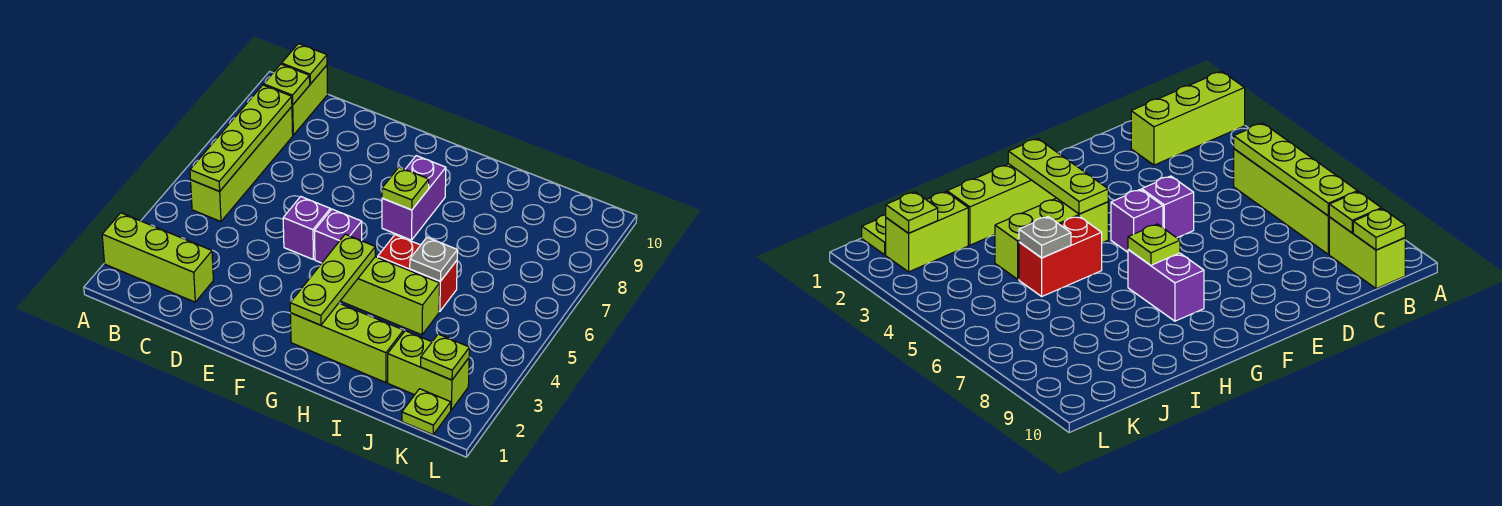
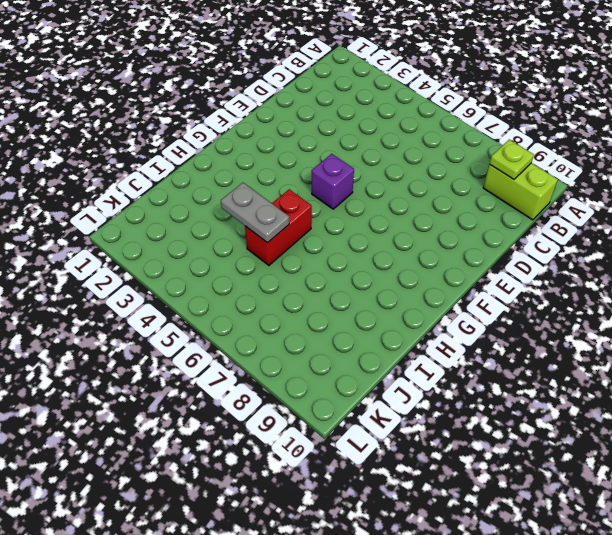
grey 1x2 plate [221,183,289,243] -> grey 1x1 plate [410,237,458,281]
none -> lime 1x3 brick [102,213,213,302]
none -> lime 1x4 brick [191,107,293,222]
none -> purple 1x1 brick [283,197,330,260]

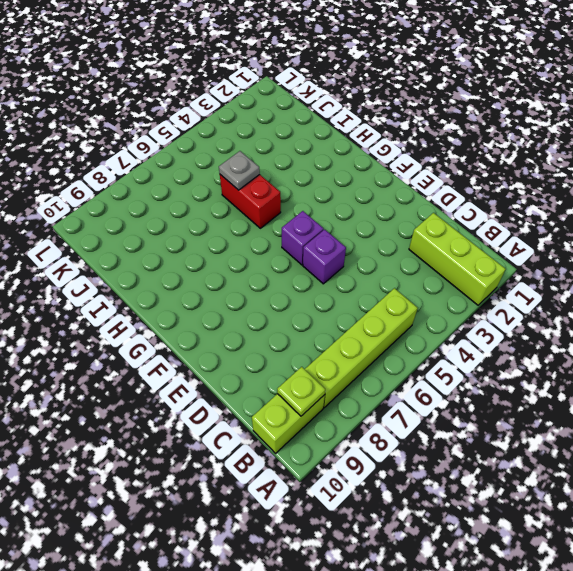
none -> lime 1x3 brick [290,303,404,383]
none -> lime 1x3 brick [341,257,440,335]
none -> purple 1x2 brick [382,156,446,240]

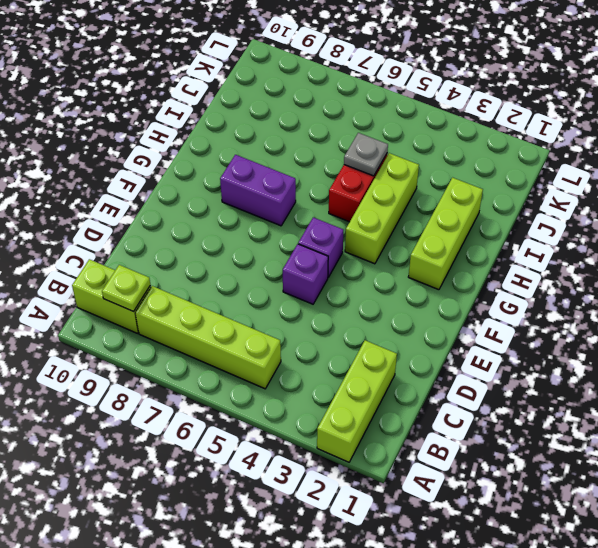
none -> lime 1x2 brick [388,331,469,410]
none -> lime 1x1 plate [402,389,451,435]
none -> lime 1x4 plate [190,85,292,191]

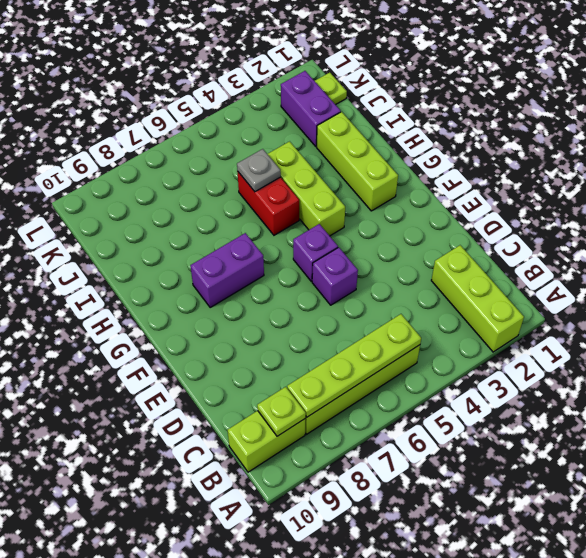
purple 1x2 brick [281,71,341,146] -> lime 1x2 brick [388,331,469,410]
none -> lime 1x1 plate [282,44,327,84]
none -> lime 1x3 plate [290,234,375,325]
none -> lime 1x1 plate [382,167,429,210]

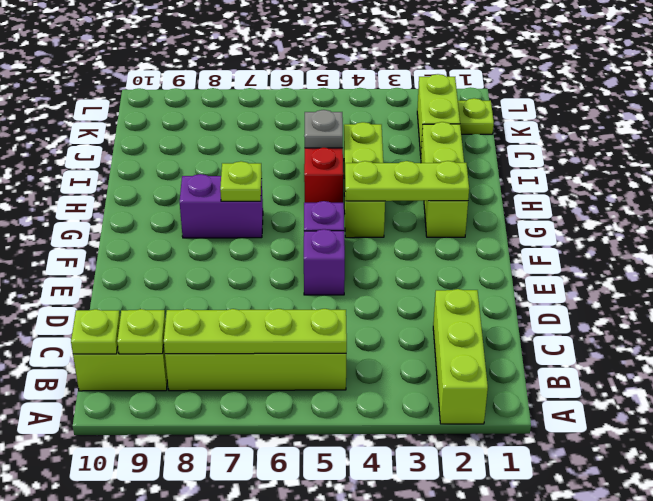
none -> lime 1x1 plate [421,334,470,380]

